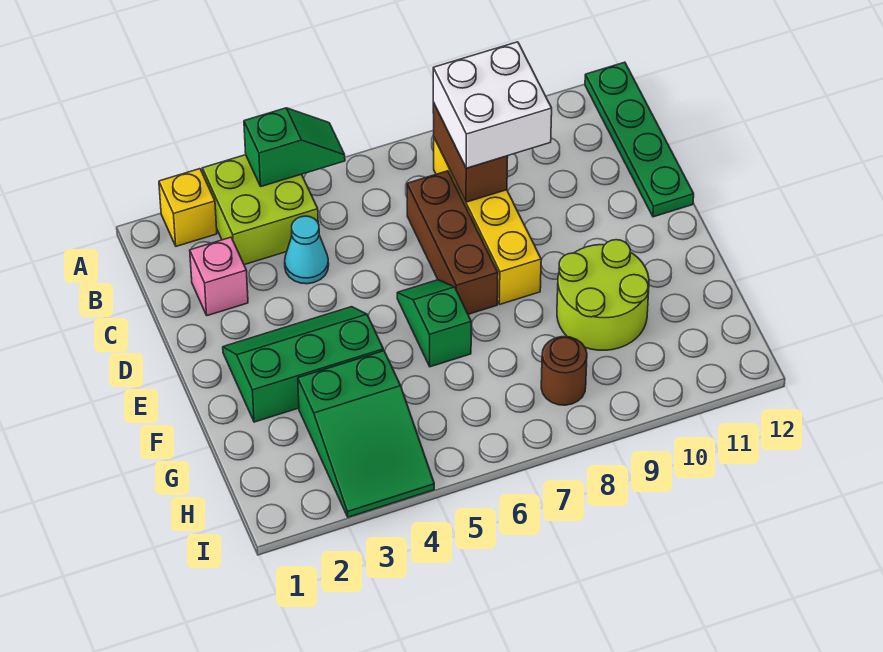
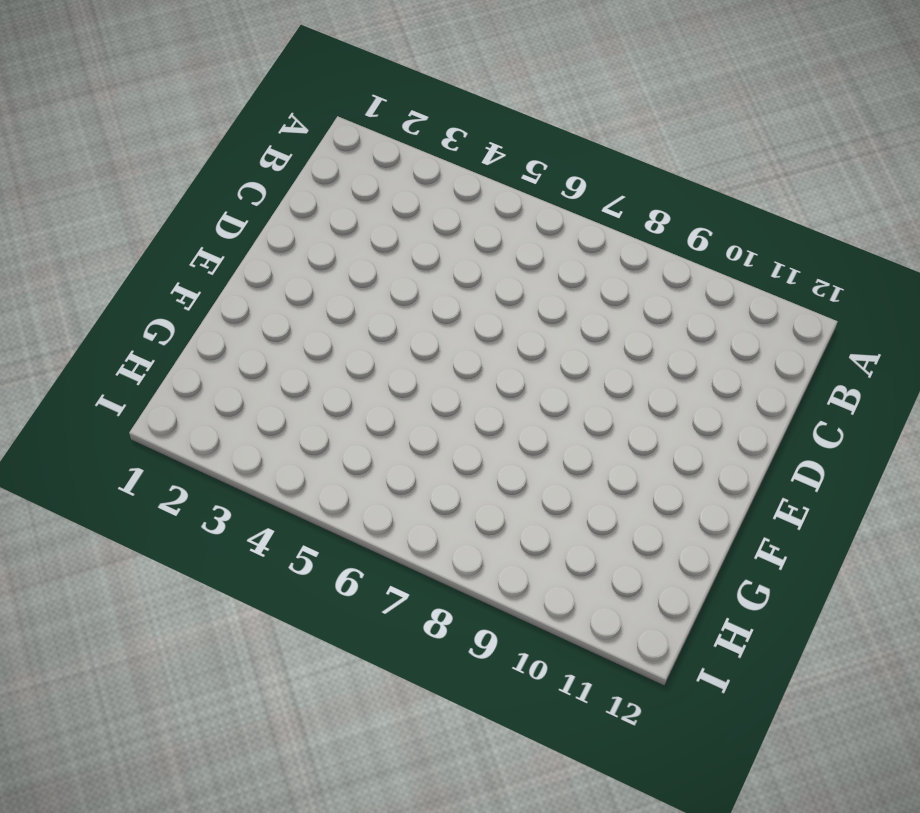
none -> yellow 1x1 brick [159,169,217,246]
none -> lime 2x2 brick [202,155,318,265]
none -> green 1x4 plate [585,62,694,217]

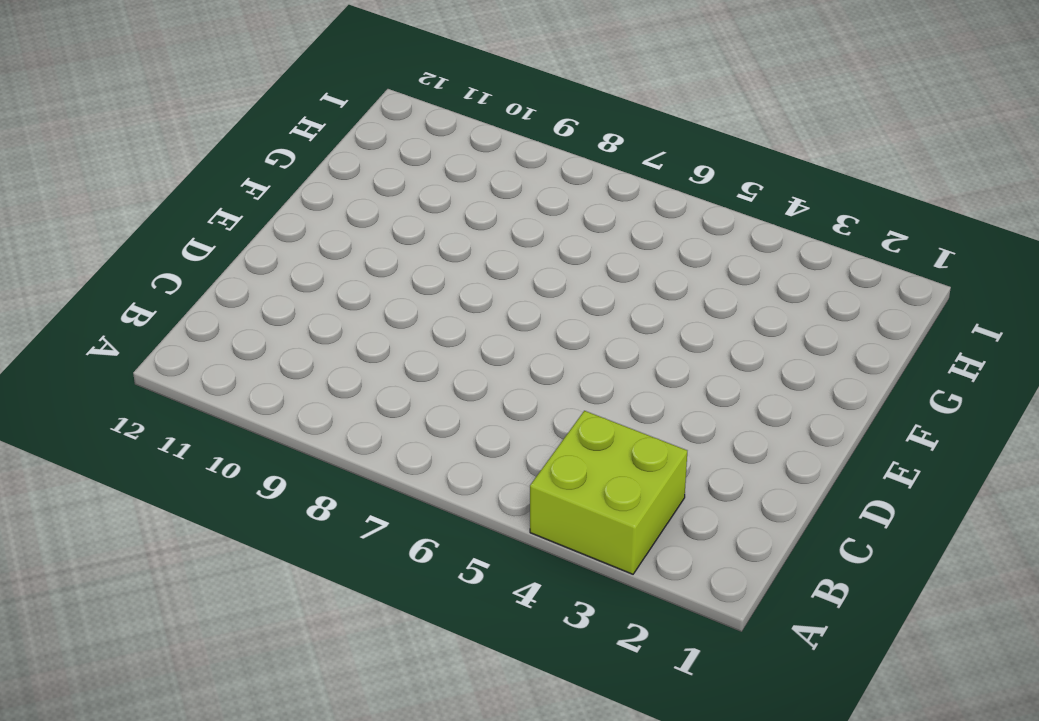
none -> yellow 1x1 brick [159,169,217,246]
none -> green 1x4 plate [585,62,694,217]
none -> yellow 1x4 brick [434,138,541,304]

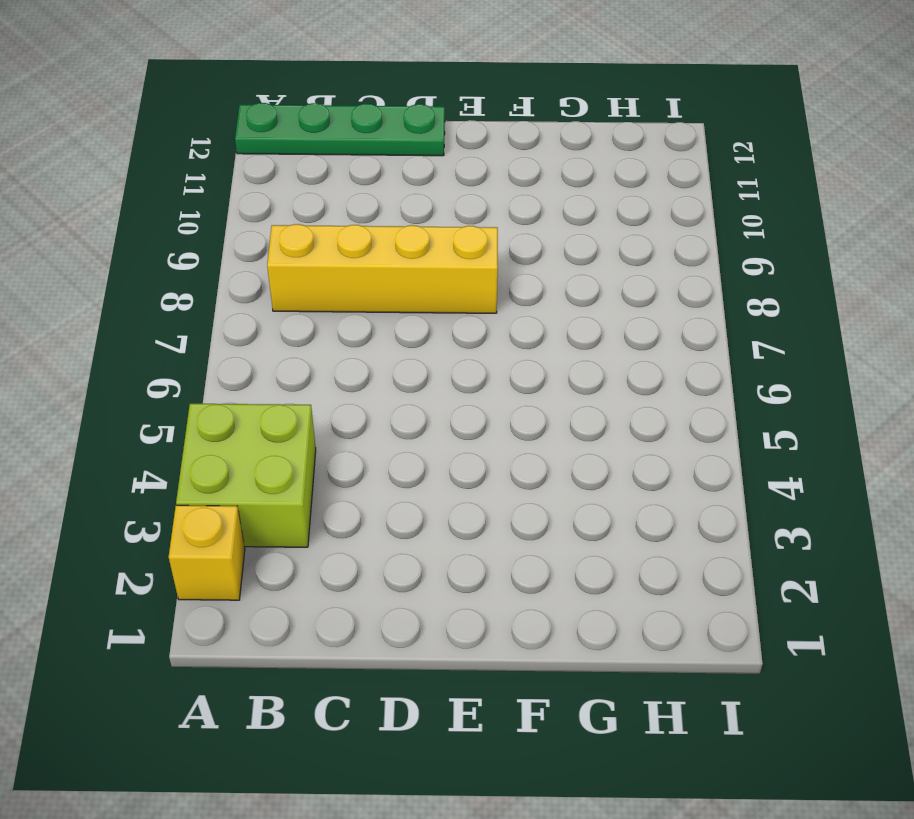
none -> pink 1x1 brick [190,237,248,316]
none -> cyan 1x1 cone [285,216,329,284]
none -> brown 1x3 brick [407,171,498,314]

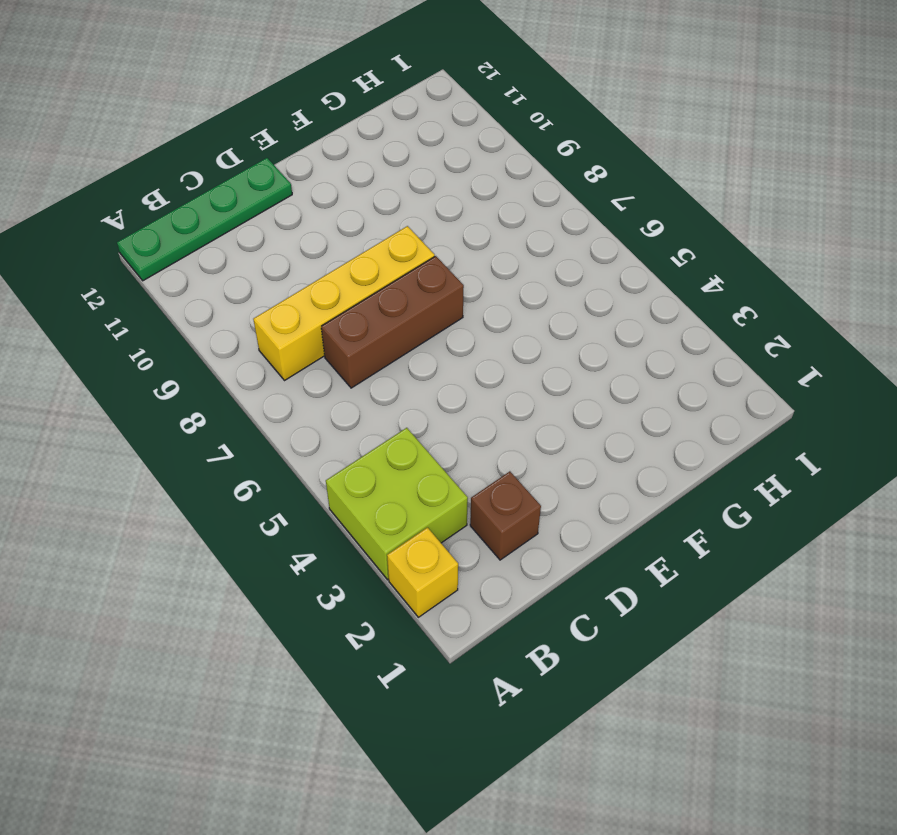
brown 1x1 brick [470,471,541,560] -> pink 1x1 brick [190,237,248,316]
none -> cyan 1x1 cone [285,216,329,284]
none -> green 2x3 slope [223,307,383,422]
none -> green 1x2 slope [397,280,471,367]

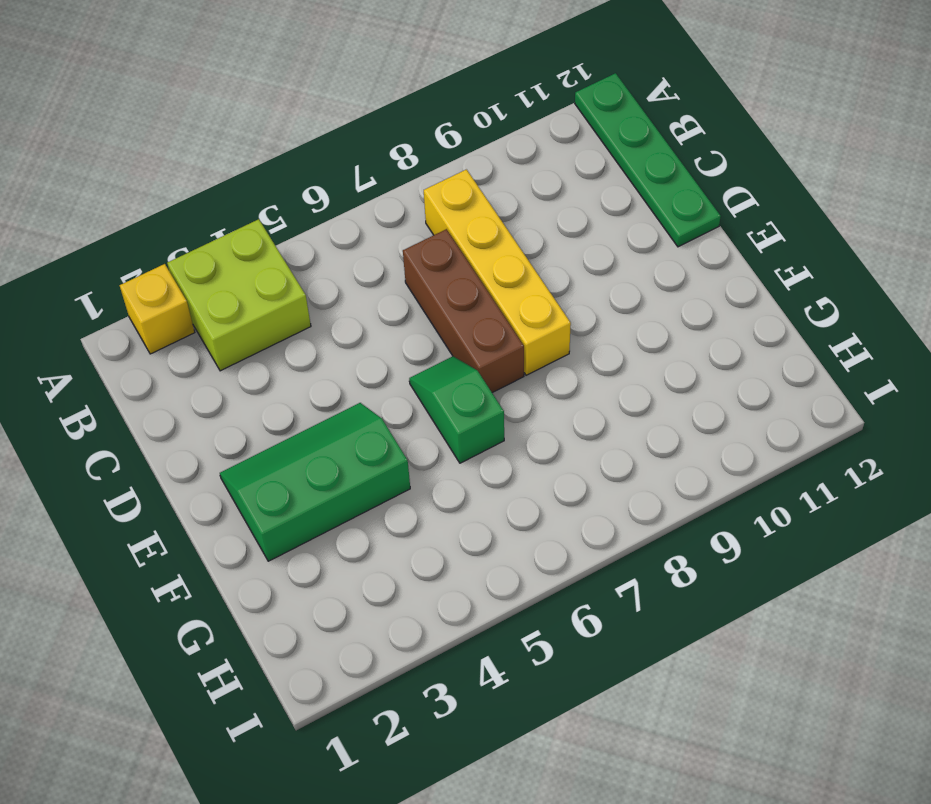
none -> pink 1x1 brick [190,237,248,316]
none -> cyan 1x1 cone [285,216,329,284]
none -> lime 2x2 round brick [557,240,649,350]

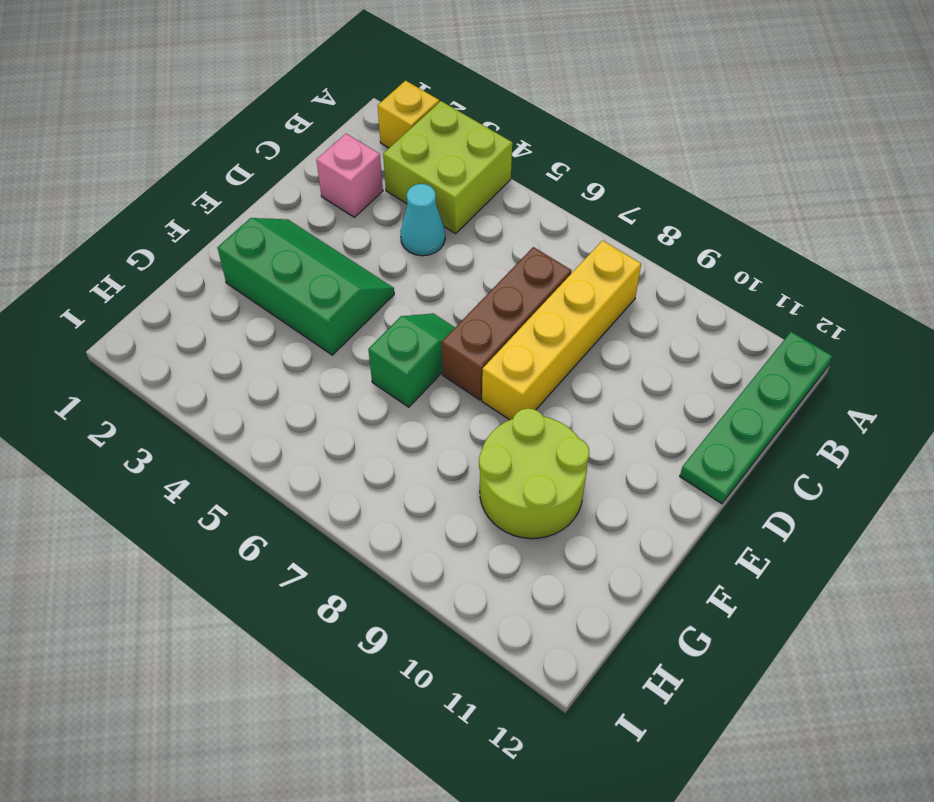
none -> green 2x3 slope [298,351,434,517]
none -> brown 1x1 round brick [541,337,587,405]
none -> green 1x2 slope [244,108,345,186]

